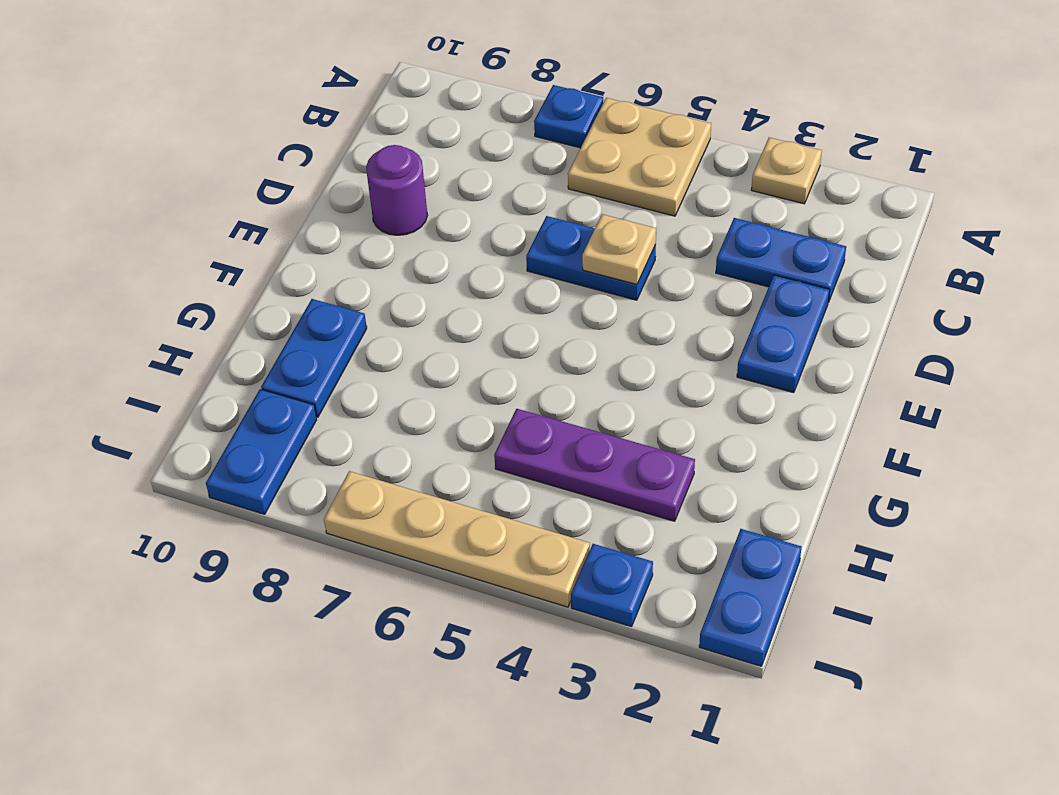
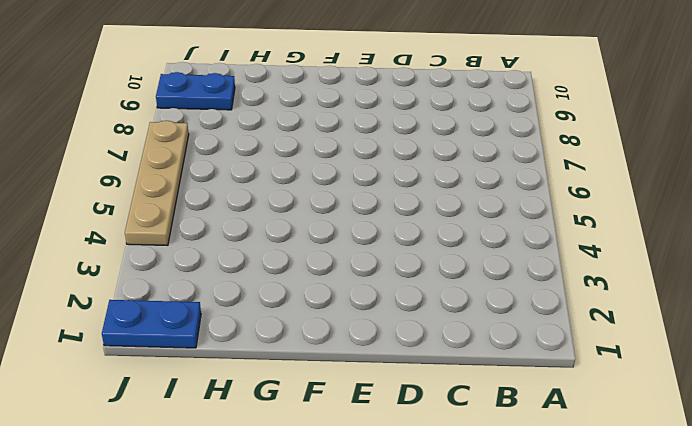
none -> tan 1x1 plate [751,138,822,204]
none -> tan 2x2 plate [568,98,711,216]
none -> blue 1x1 plate [534,85,603,148]

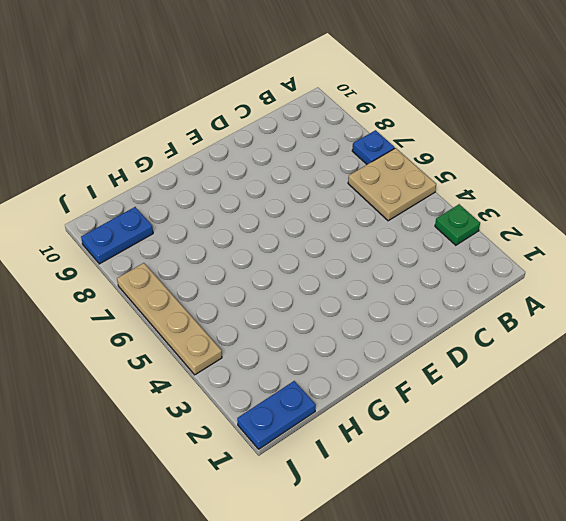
green 1x1 plate [435,204,480,245] -> tan 1x1 plate [751,138,822,204]
none -> blue 1x2 plate [716,218,846,303]
none -> blue 1x2 plate [737,275,830,393]
none -> blue 1x2 plate [526,216,656,300]

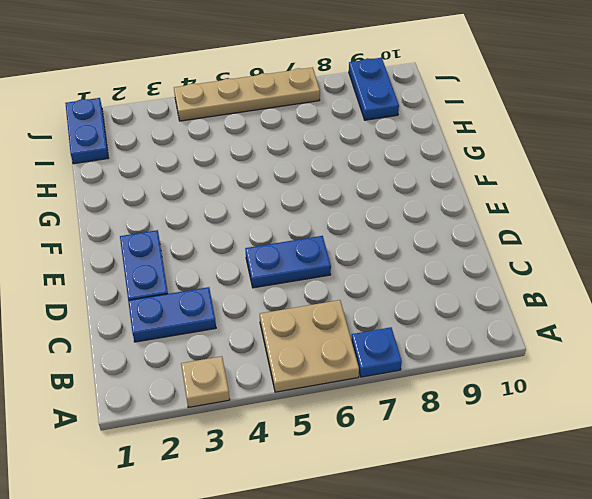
none -> purple 1x1 round brick [366,145,428,235]
none -> blue 1x2 plate [261,299,367,417]
none -> purple 1x3 plate [494,409,695,521]

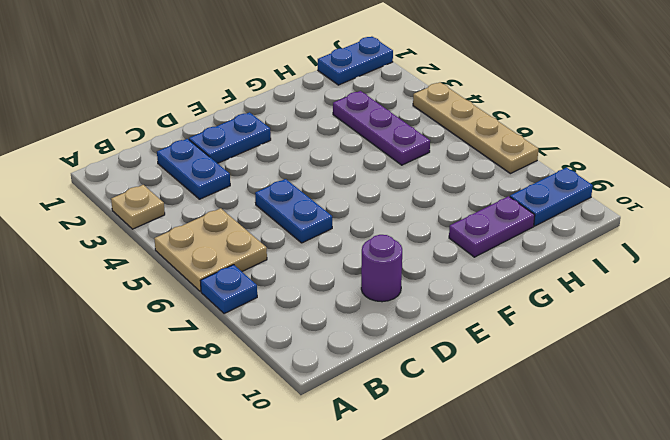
purple 1x2 plate [449,196,535,257] -> blue 1x2 plate [261,299,367,417]
none -> blue 1x1 plate [571,544,653,627]
none -> tan 1x1 plate [582,214,656,284]

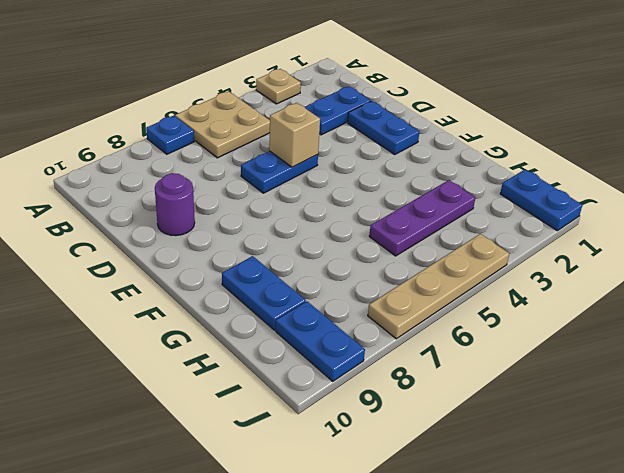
tan 1x1 brick [269,103,320,167] -> tan 1x1 plate [582,214,656,284]
none -> blue 1x1 plate [571,544,653,627]

